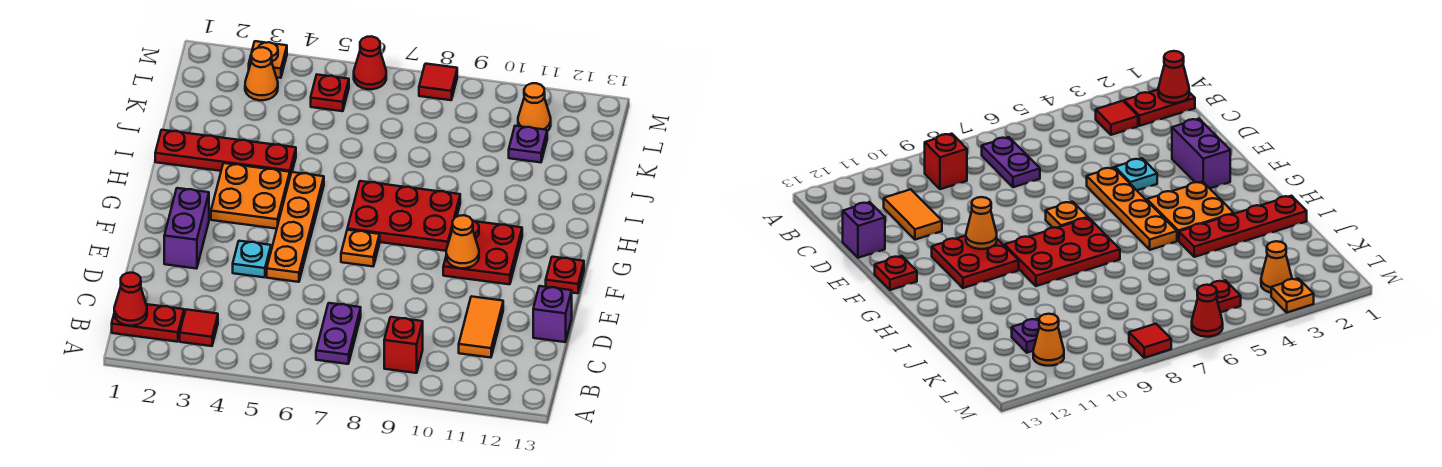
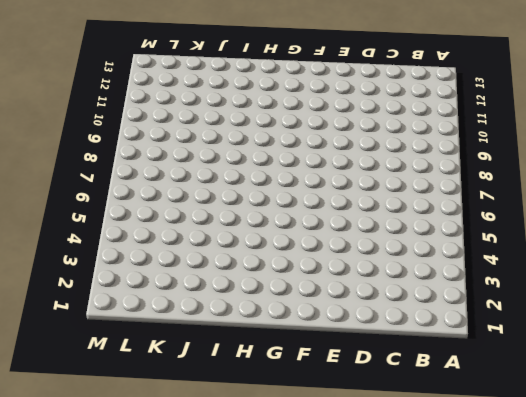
none -> red 1x2 plate [112,304,184,342]
none -> red 1x1 tile [180,309,218,346]
none -> purple 1x2 plate [316,303,361,364]

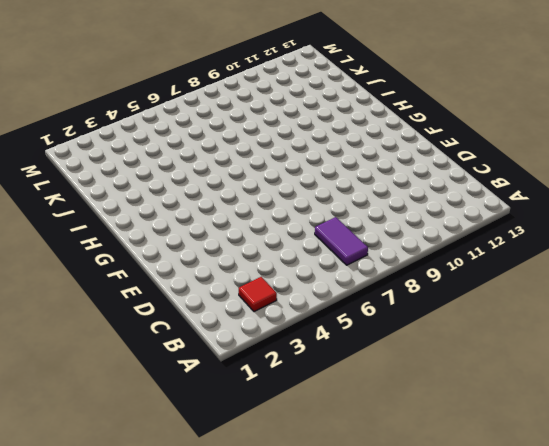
purple 1x2 tile [315,217,368,265] -> purple 1x2 plate [316,303,361,364]
none -> red 1x2 plate [112,304,184,342]
none -> red 1x1 brick [384,317,423,373]
none -> orange 1x2 tile [459,296,503,358]

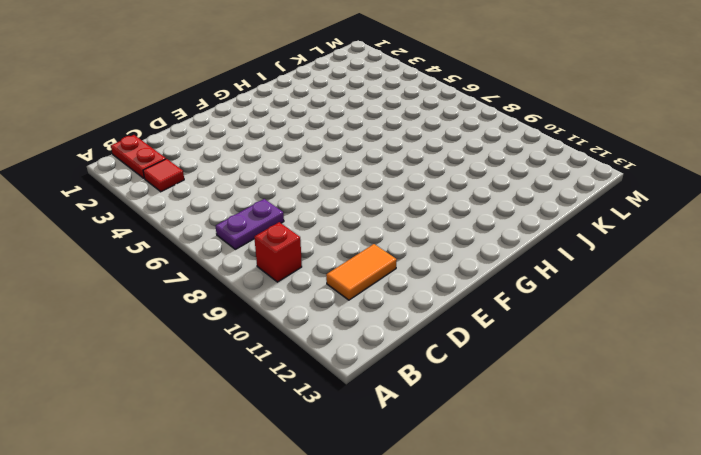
none -> purple 1x1 brick [533,286,572,342]
none -> purple 1x2 brick [164,188,209,269]
none -> cyan 1x1 plate [233,241,271,277]

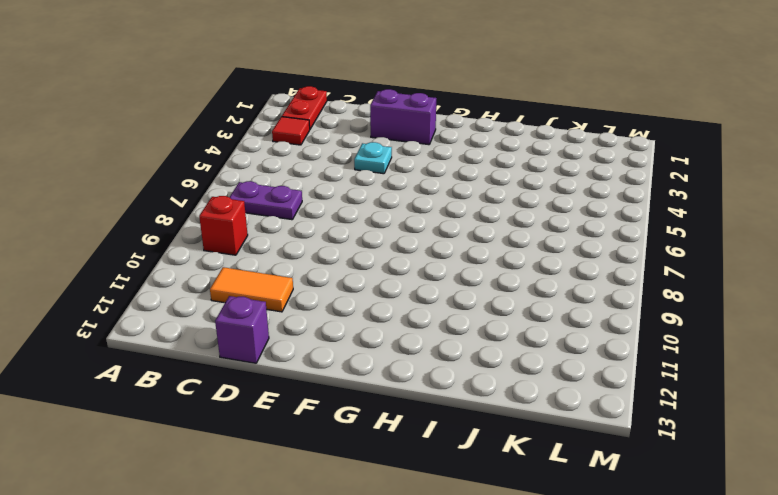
none -> orange 1x4 plate [267,172,324,282]
none -> orange 1x1 plate [341,230,380,266]
none -> red 2x2 plate [443,221,522,284]

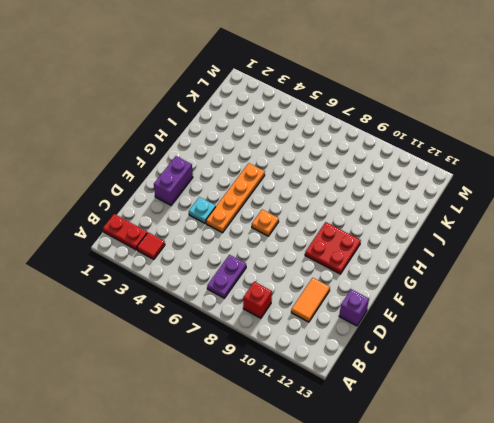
none -> red 1x1 plate [546,257,584,293]
none -> orange 2x2 plate [211,163,290,229]
none -> red 2x3 plate [347,181,460,251]

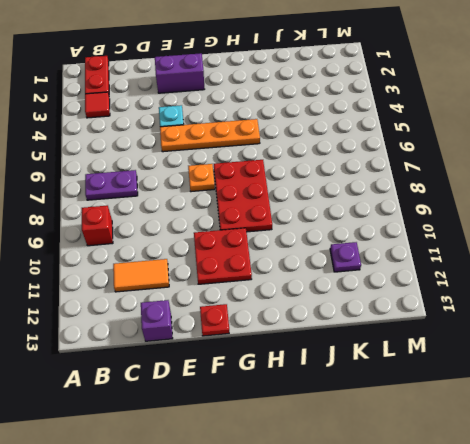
none -> orange 2x2 plate [211,163,290,229]
none -> red 1x4 plate [155,130,296,176]
none -> orange 1x1 cone [245,47,278,100]

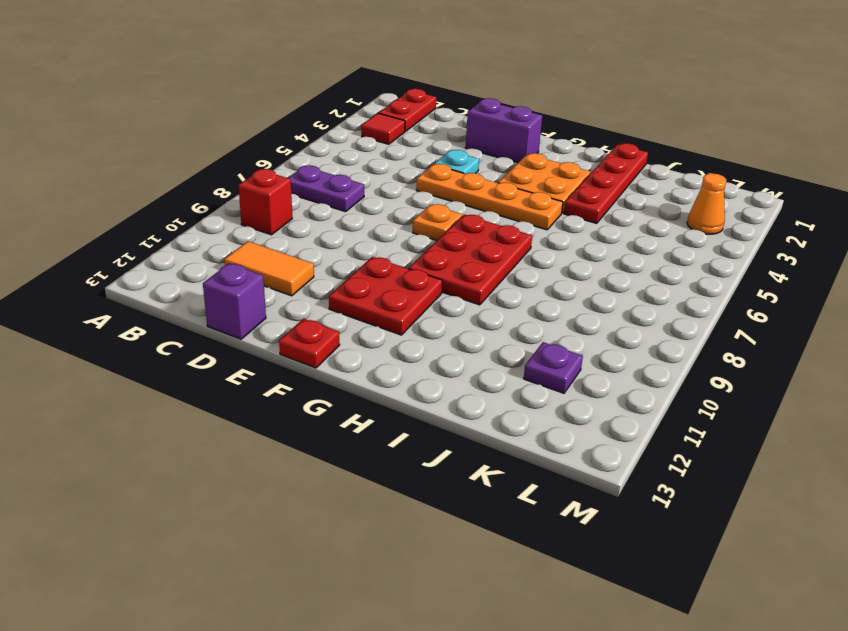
none -> red 1x1 plate [311,75,349,111]
none -> orange 1x1 cone [518,83,551,131]
none -> orange 1x1 plate [249,41,287,78]

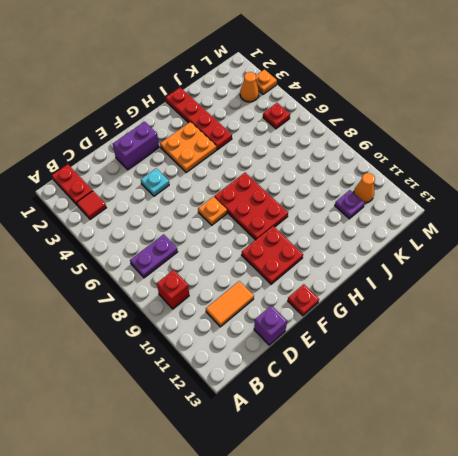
none -> orange 1x4 plate [267,172,324,282]
none -> red 1x1 cone [354,36,386,89]
none -> red 1x1 tile [419,64,457,100]

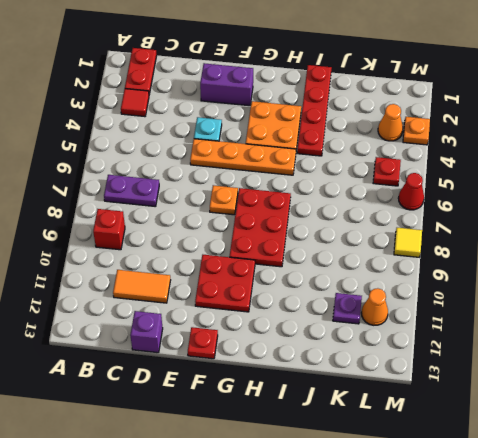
yellow 1x1 tile [394,228,422,257] -> red 1x1 tile [419,64,457,100]
none -> red 1x1 cone [114,273,147,326]
none -> orange 1x1 cone [446,215,479,268]

